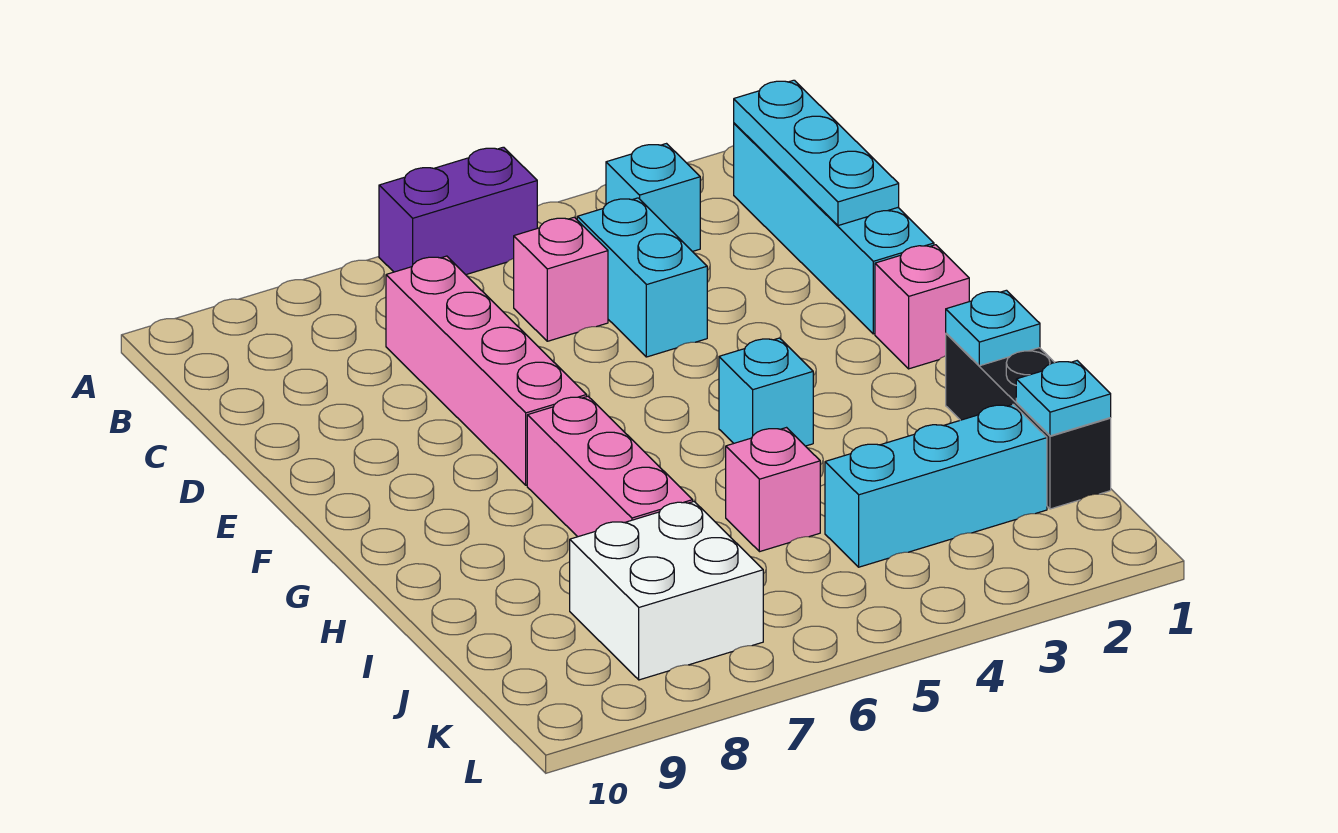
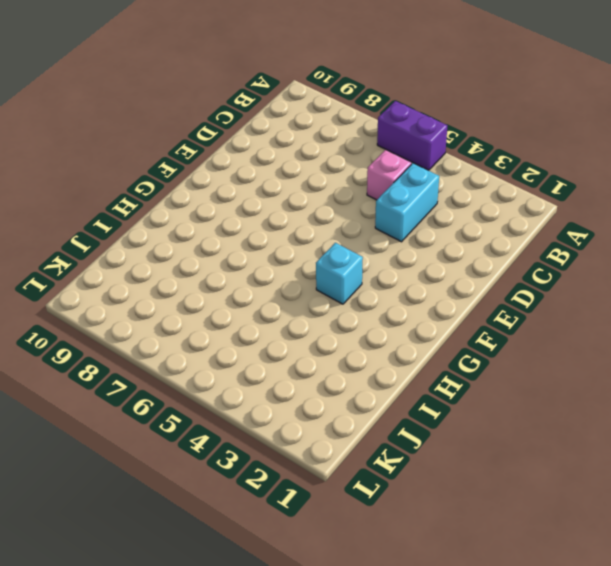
none -> cyan 1x4 brick [734,123,934,334]
none -> cyan 1x1 brick [606,144,700,252]
none -> pink 1x4 brick [386,256,587,485]

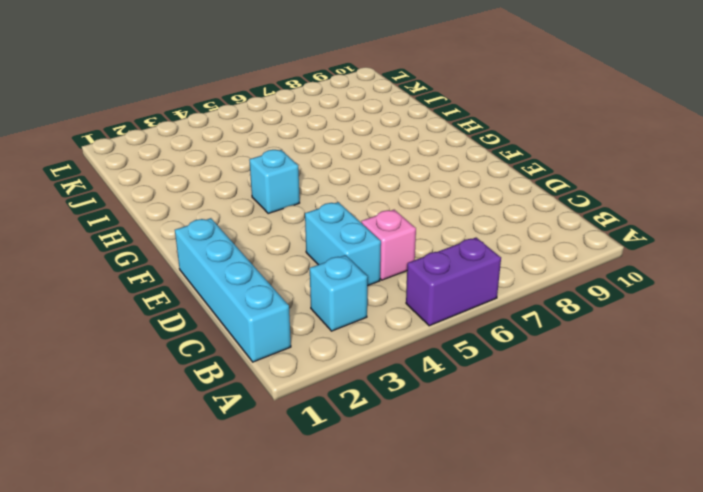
none -> pink 1x4 brick [386,256,587,485]
none -> pink 1x1 brick [875,245,969,369]
none -> pink 1x3 brick [527,396,693,537]

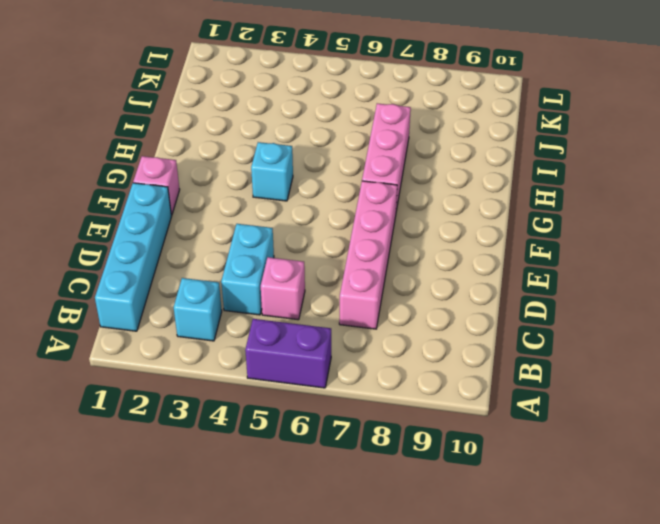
none -> black 1x3 brick [946,333,1111,509]
none -> pink 1x1 brick [726,428,820,552]
none -> cyan 1x3 brick [825,404,1047,567]

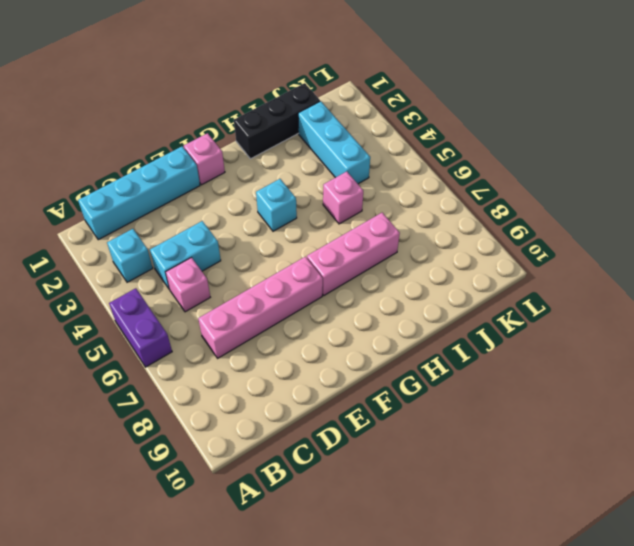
none -> white 2x2 brick [570,502,763,680]
none -> cyan 1x3 plate [734,80,899,226]
none -> cyan 1x1 plate [946,290,1040,366]

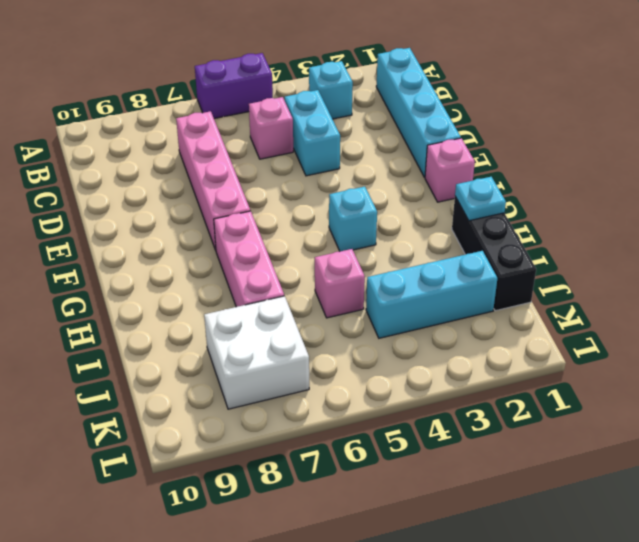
none -> cyan 1x3 plate [734,80,899,226]
none -> cyan 1x1 plate [1016,361,1111,436]

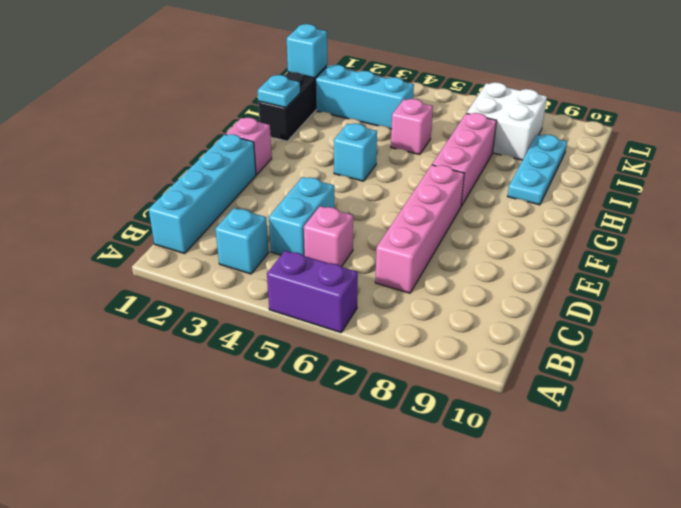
cyan 1x3 plate [508,134,567,205] -> cyan 1x3 plate moved to [734,80,899,226]
cyan 1x1 brick [287,24,327,78] -> cyan 1x1 plate [1016,361,1111,436]

